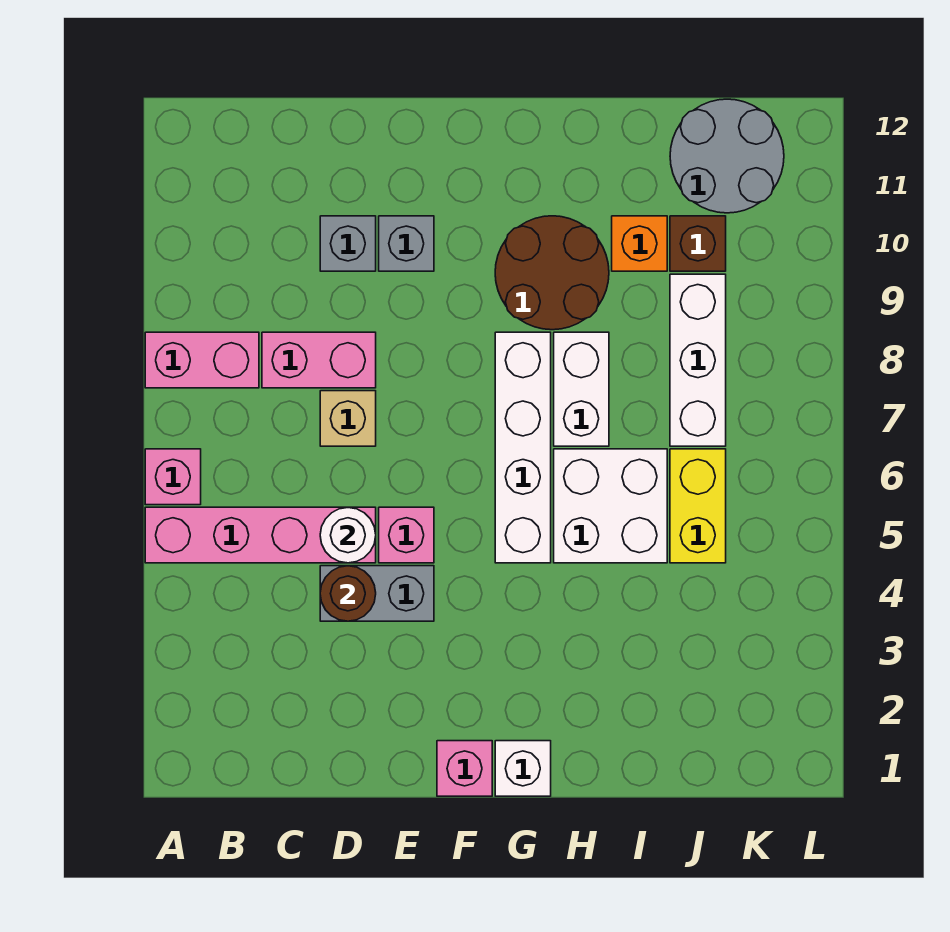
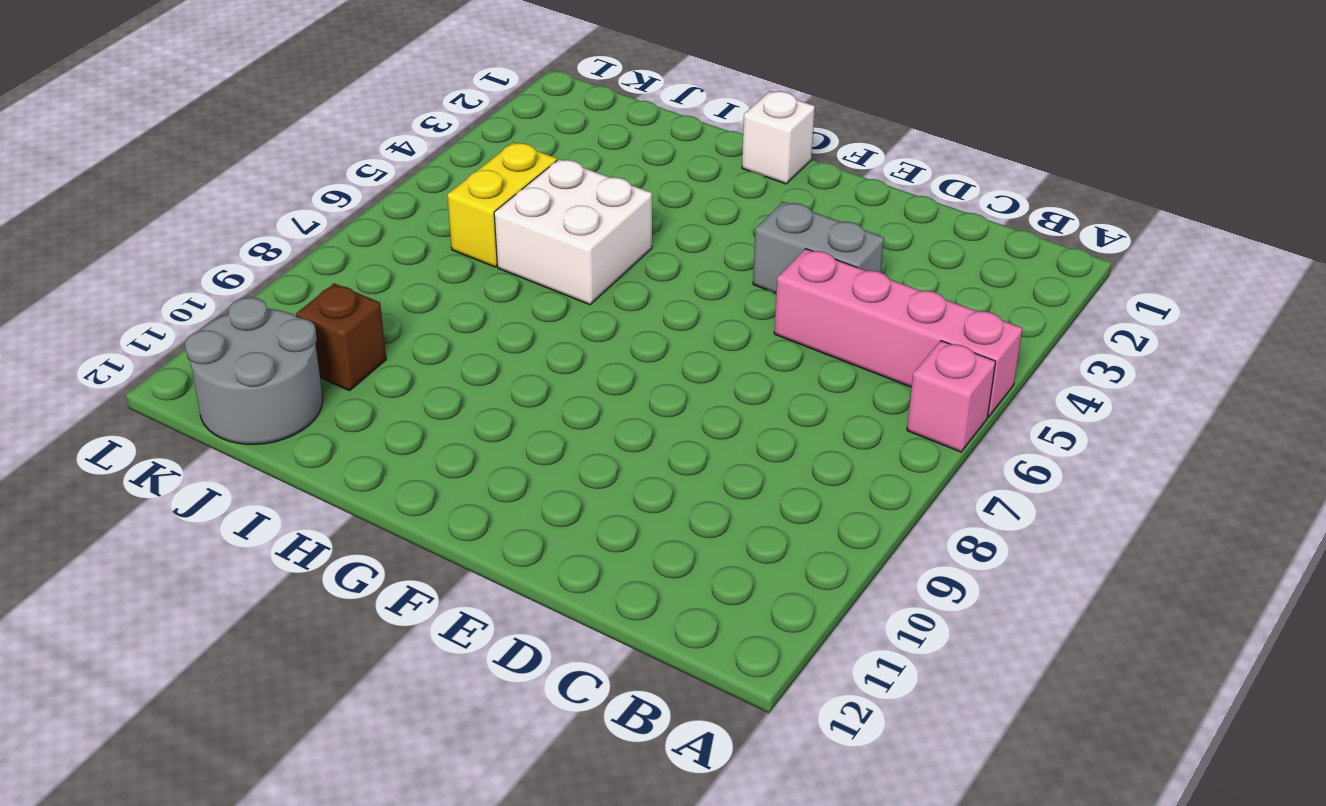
none -> pink 1x2 brick [145,332,259,388]
none -> pink 1x2 brick [262,332,376,388]
none -> tan 1x1 brick [320,391,376,446]

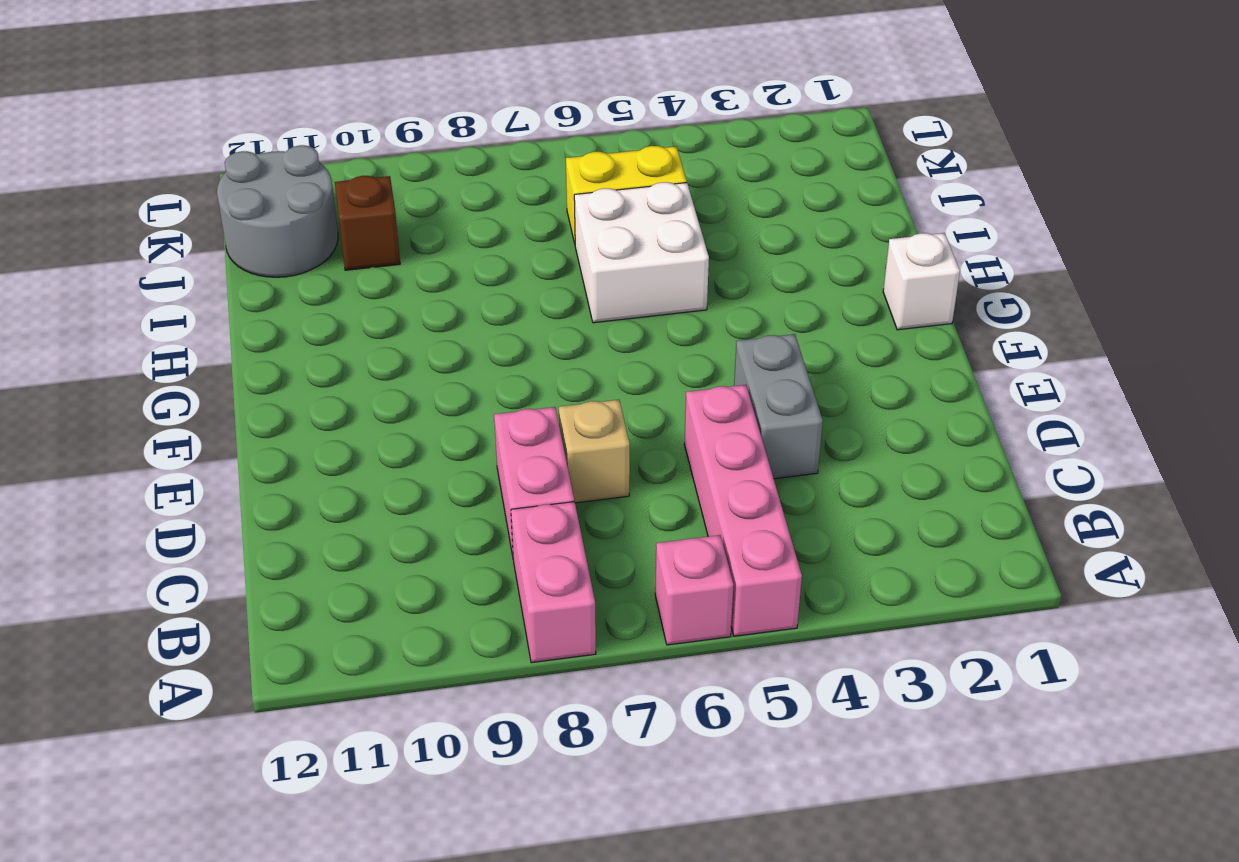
none -> grey 1x1 brick [320,216,376,271]
none -> pink 1x1 brick [379,507,434,563]
none -> grey 1x1 brick [379,216,434,271]

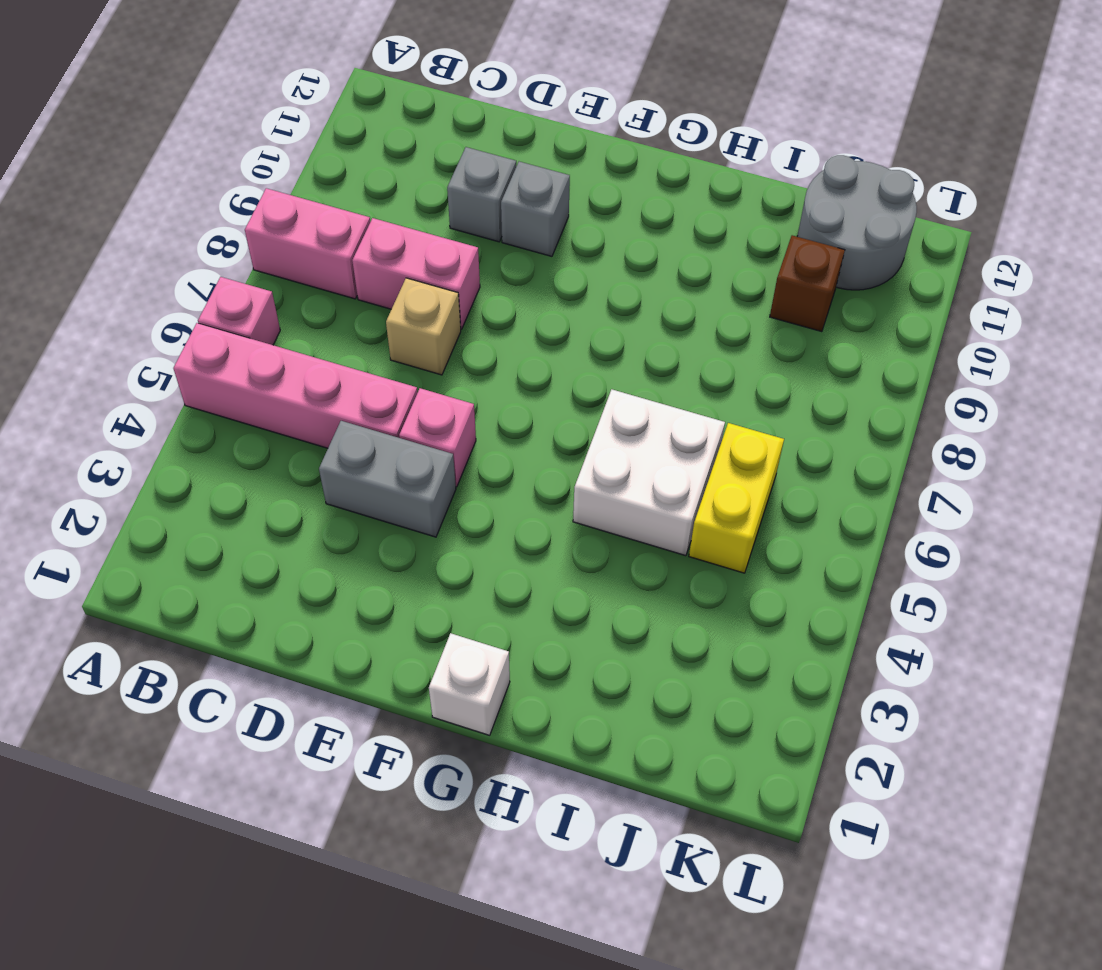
none -> pink 1x1 brick [437,741,492,796]
none -> white 1x4 brick [495,332,551,563]
none -> brown 2x2 round brick [495,216,609,330]

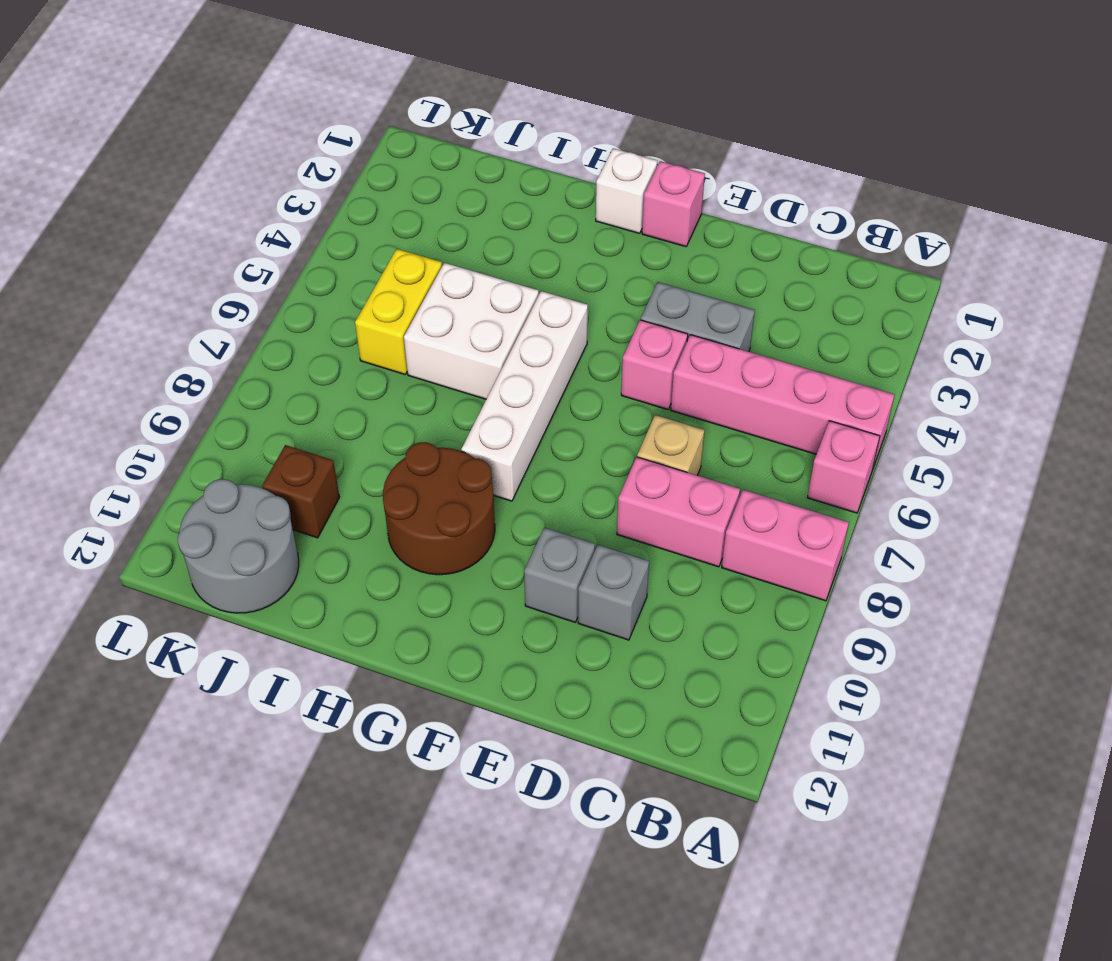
none -> white 1x2 brick [554,332,609,446]
none -> orange 1x1 brick [612,216,667,271]
none -> white 1x3 brick [670,274,726,446]

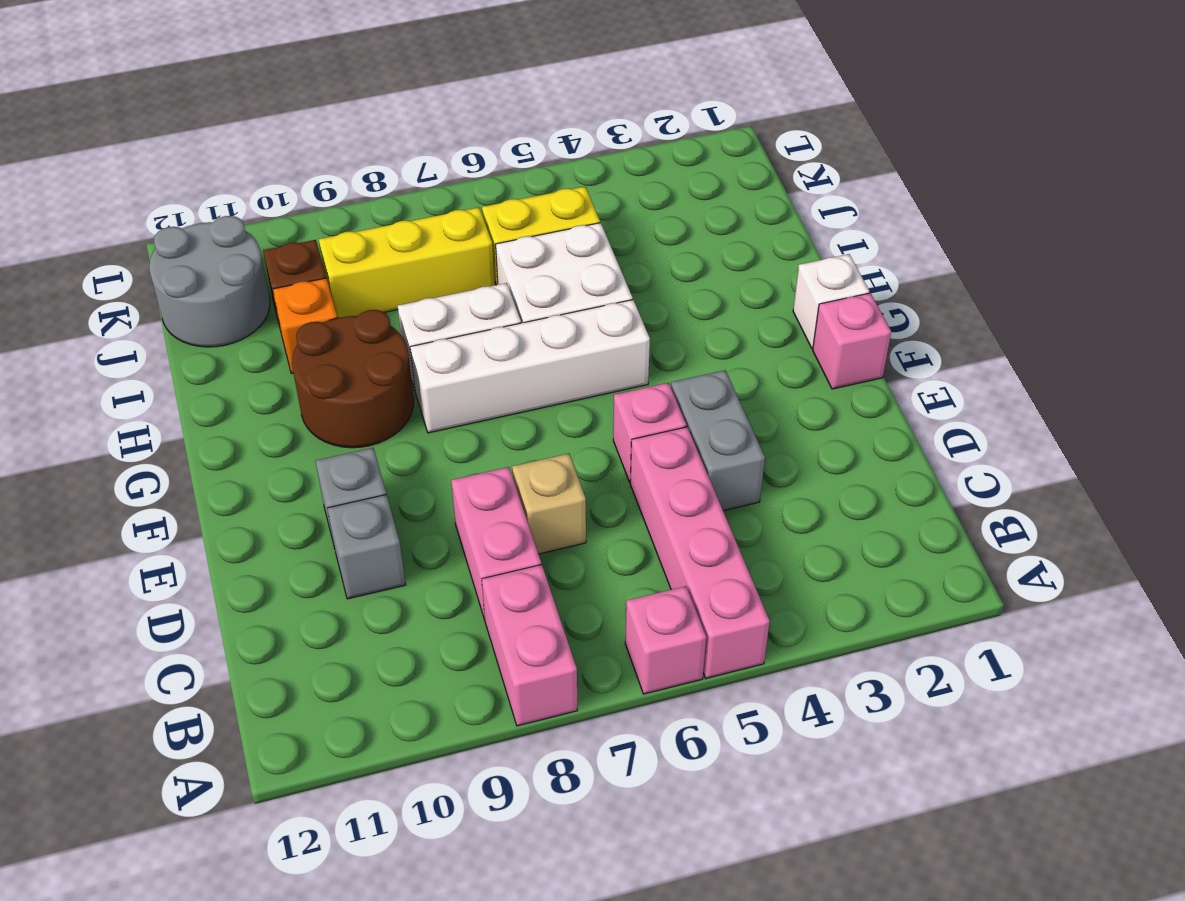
yellow 1x3 brick [319,207,495,318] -> white 1x3 brick [670,274,726,446]
none -> brown 1x1 round brick [320,566,376,621]
none -> white 1x1 round brick [320,507,376,563]

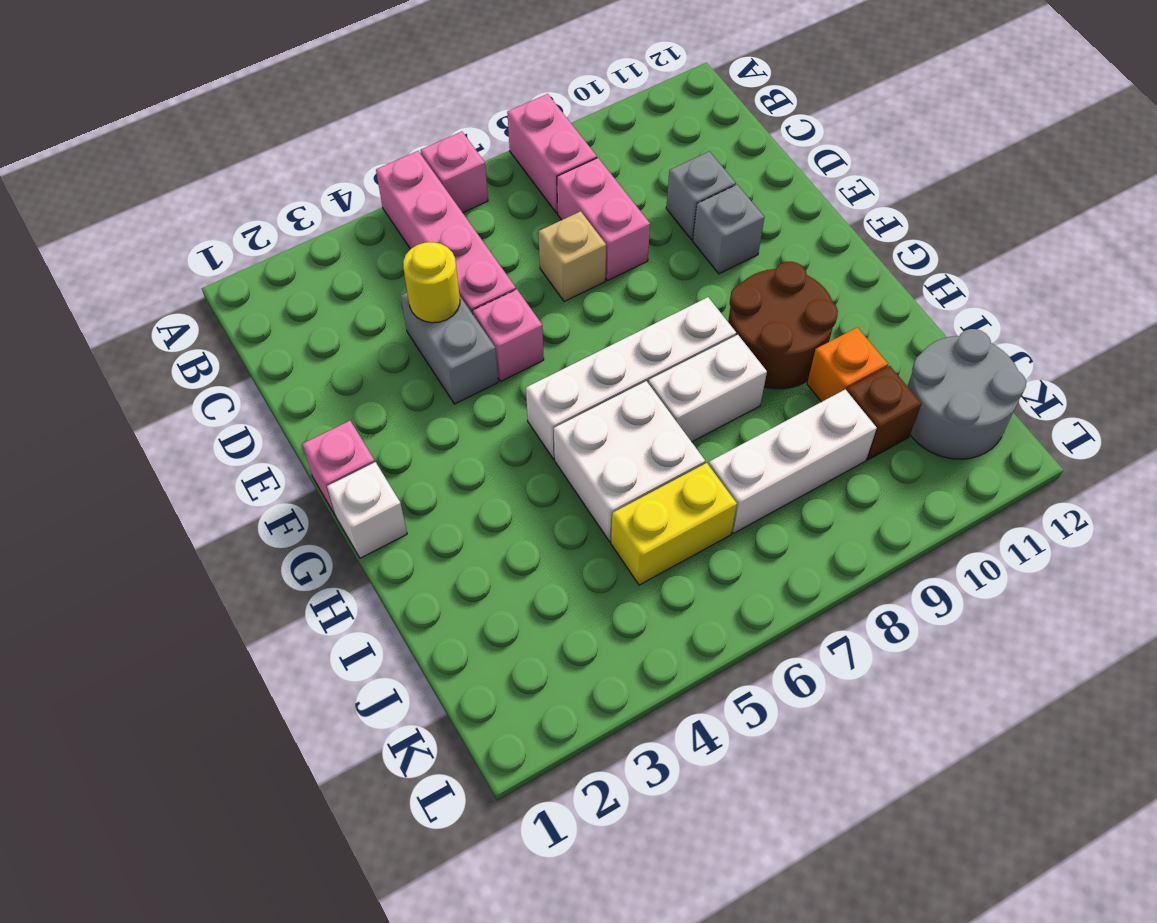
yellow 1x1 round brick [403,242,460,323] -> brown 1x1 round brick [320,566,376,621]
none -> white 1x1 round brick [320,507,376,563]

